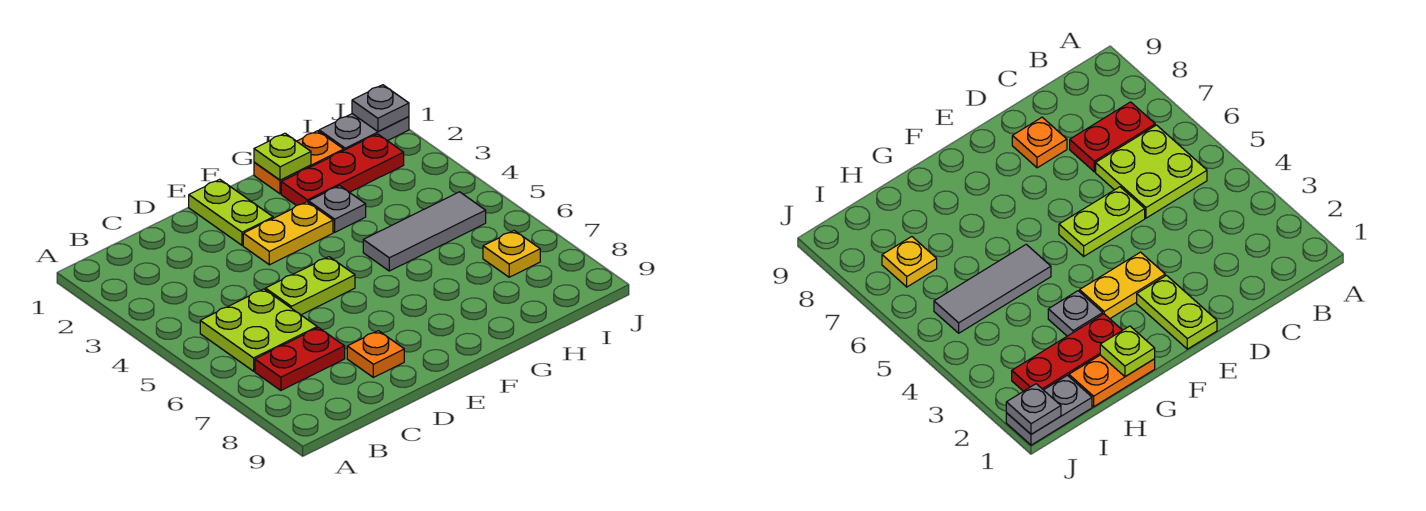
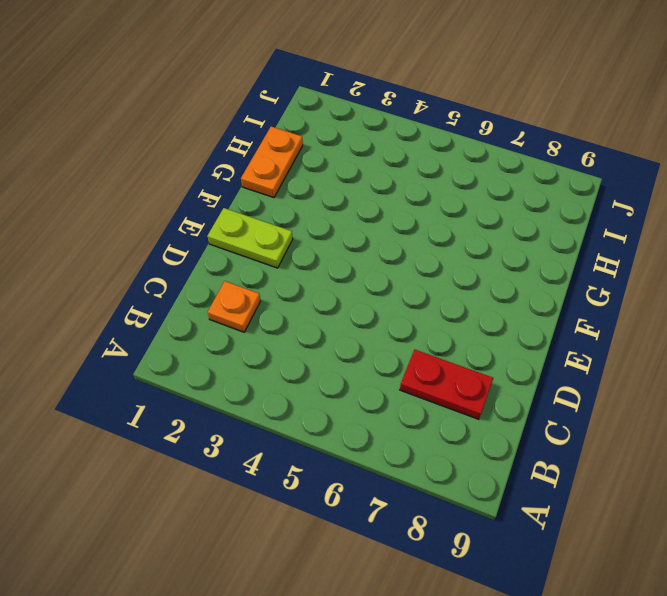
orange 1x1 plate [208,281,260,332] -> orange 1x1 plate moved to [347,331,404,377]
red 1x2 plate [400,350,493,419] -> red 1x2 plate turned to [255,328,345,390]
none -> lime 2x2 plate [200,289,317,371]
none -> lime 1x2 plate [265,257,355,315]
none -> yellow 1x2 plate [243,202,333,265]

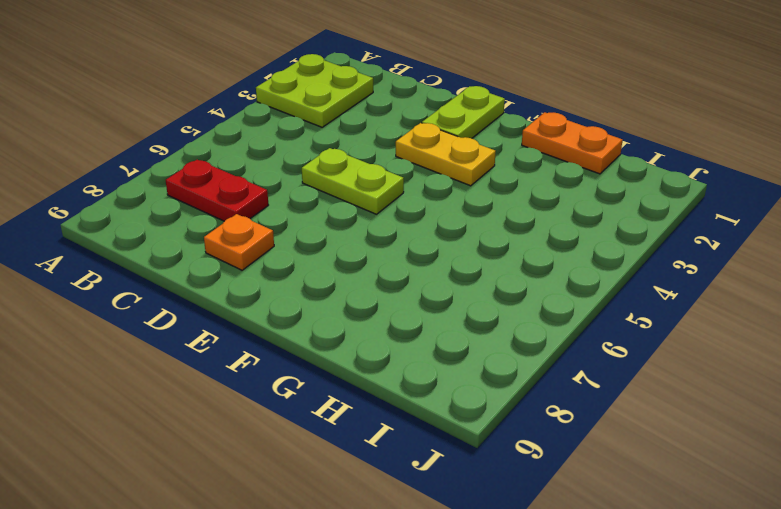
lime 2x2 plate [256,54,373,127] -> lime 2x2 plate moved to [200,289,317,371]
none -> red 1x3 plate [281,134,404,205]
none -> grey 1x1 plate [309,186,366,232]
none -> grey 1x3 tile [363,192,486,271]

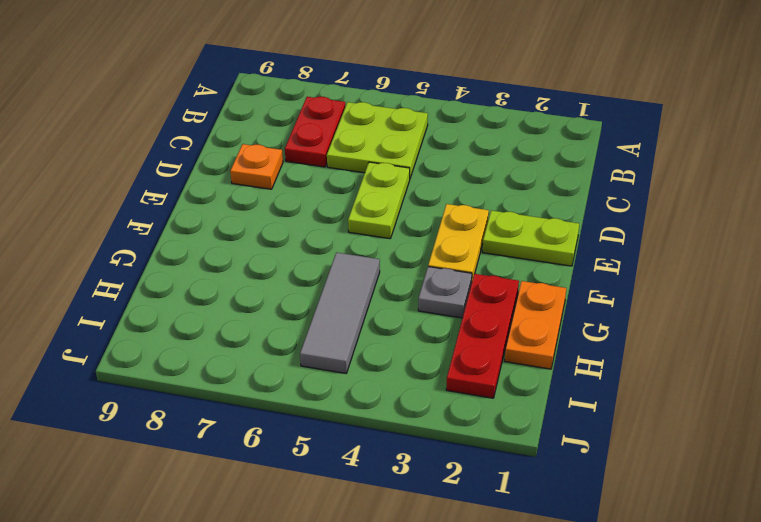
none -> grey 1x2 plate [319,114,409,150]
none -> yellow 1x1 plate [483,231,540,277]
none -> lime 1x1 plate [254,133,311,180]

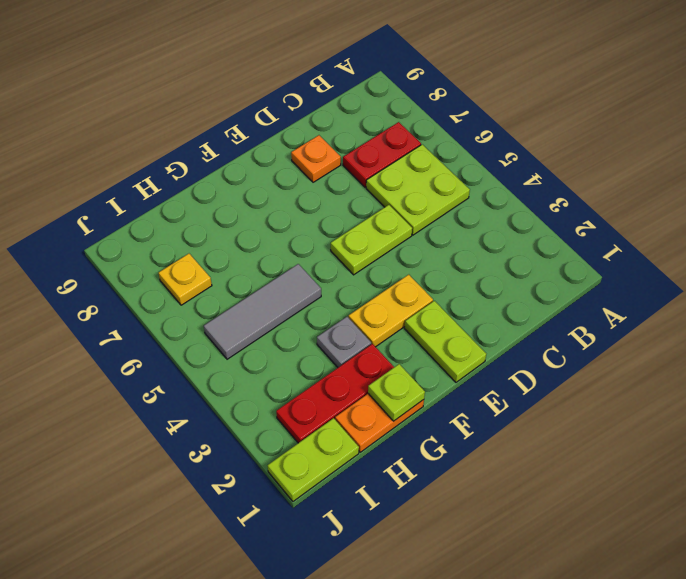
lime 1x2 plate [268,418,359,501] -> grey 1x2 plate [319,114,409,150]
none -> grey 1x1 plate [352,85,409,132]

